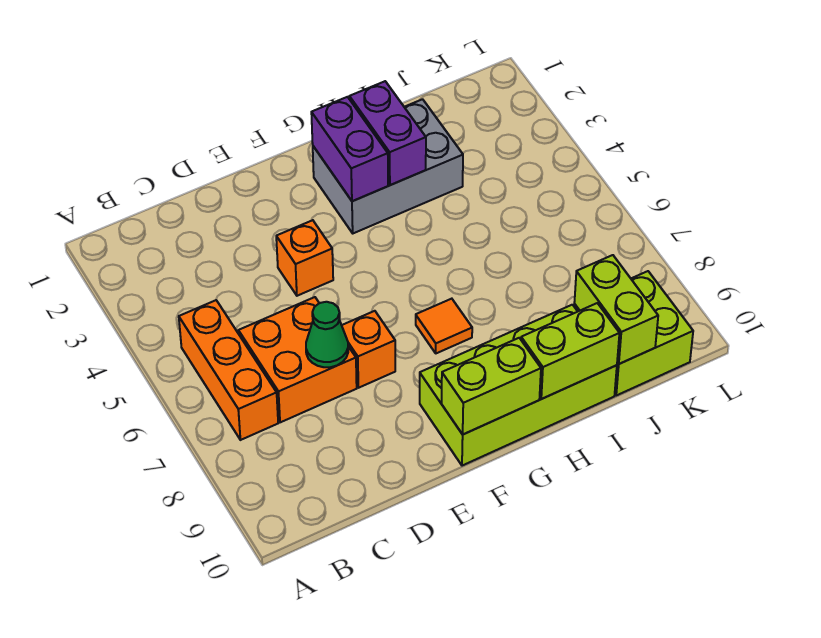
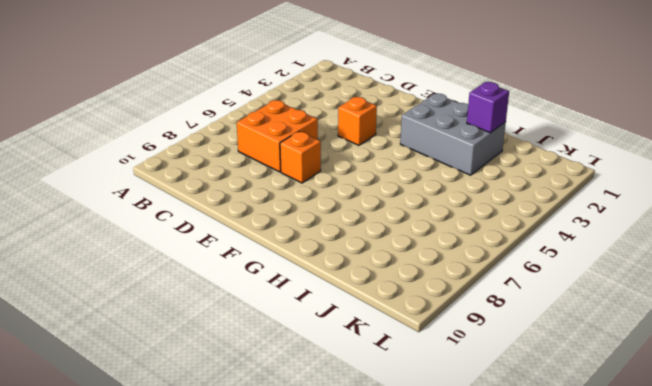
purple 1x1 brick [467,82,509,133] -> none
none -> orange 1x3 brick [179,300,278,440]
none -> lime 2x4 brick [420,305,617,466]
none -> orange 1x1 tile [416,299,472,353]

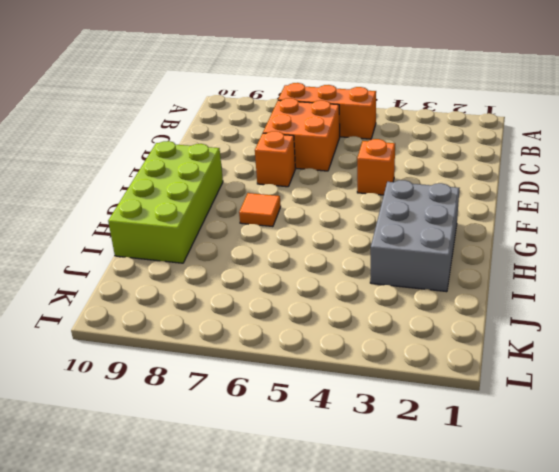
none -> lime 2x2 brick [574,271,693,395]
none -> green 1x1 cone [306,302,348,367]
none -> lime 1x2 brick [442,338,541,434]

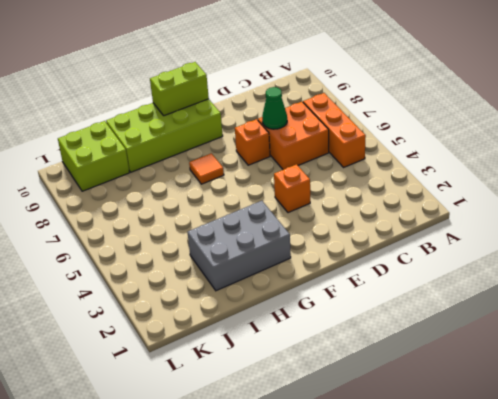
none -> purple 1x2 brick [311,97,388,201]
none -> purple 1x2 brick [349,81,426,185]
none -> lime 1x2 brick [521,303,619,399]

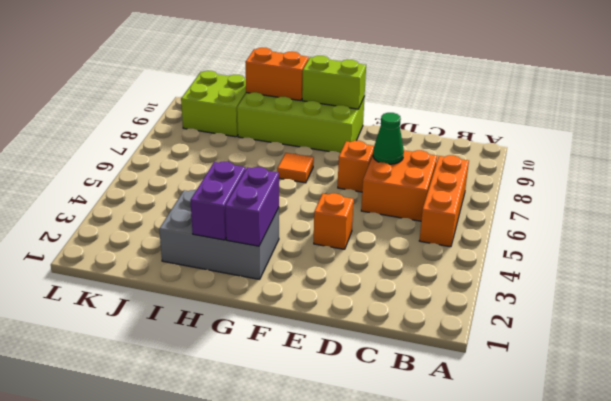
orange 1x2 brick [245,48,309,101] -> lime 1x2 brick [521,303,619,399]
none -> lime 1x2 brick [574,255,658,364]

